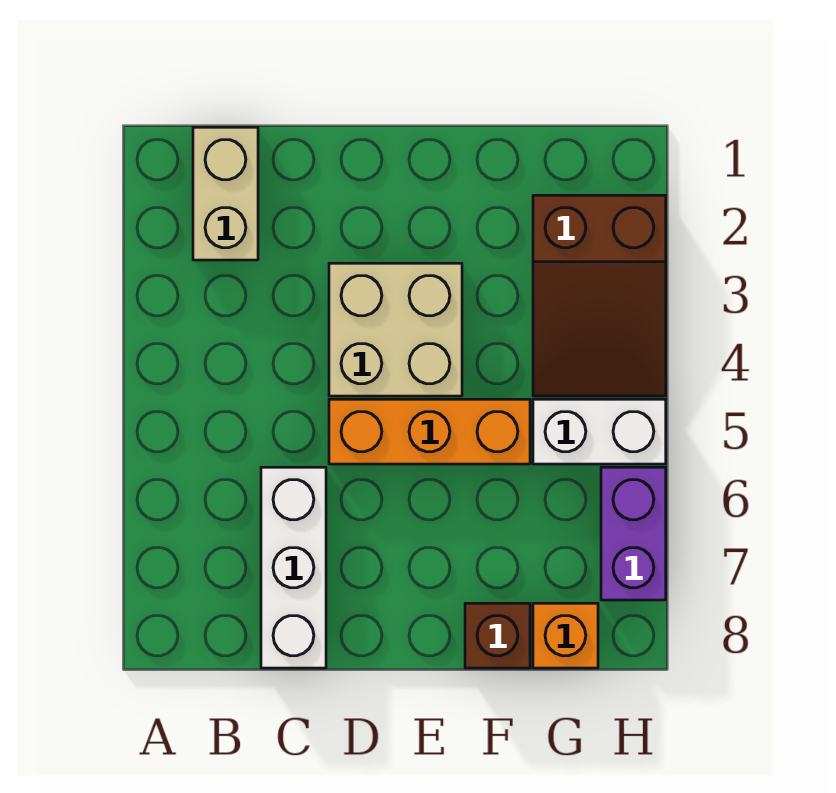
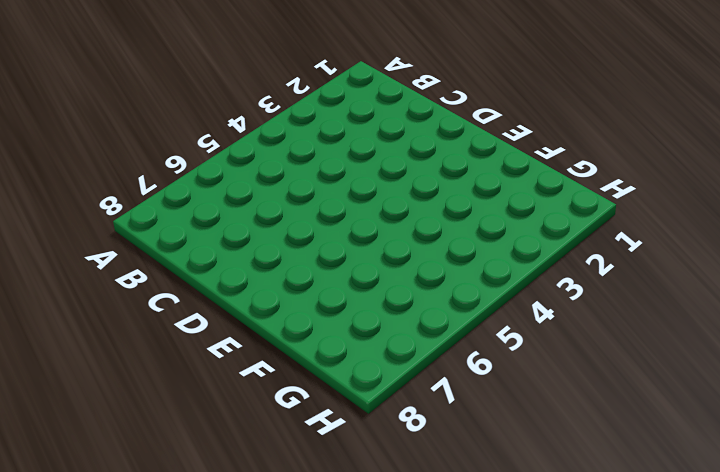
none -> tan 1x2 brick [193,127,258,260]
none -> white 1x3 brick [261,467,326,668]

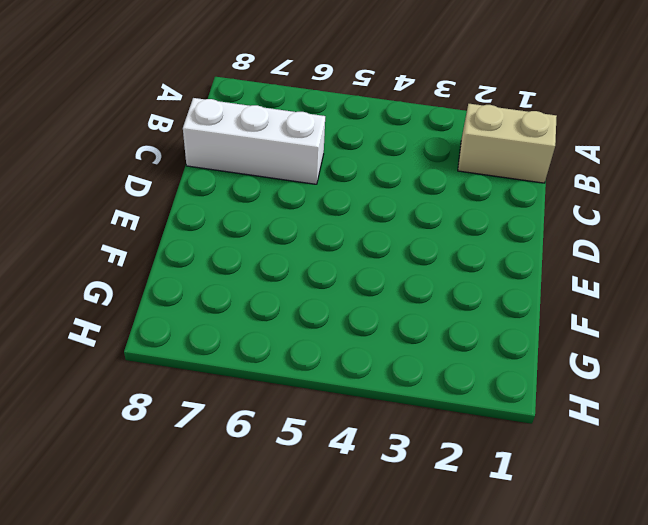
none -> tan 2x2 brick [329,263,462,396]
none -> orange 1x3 brick [329,399,530,464]

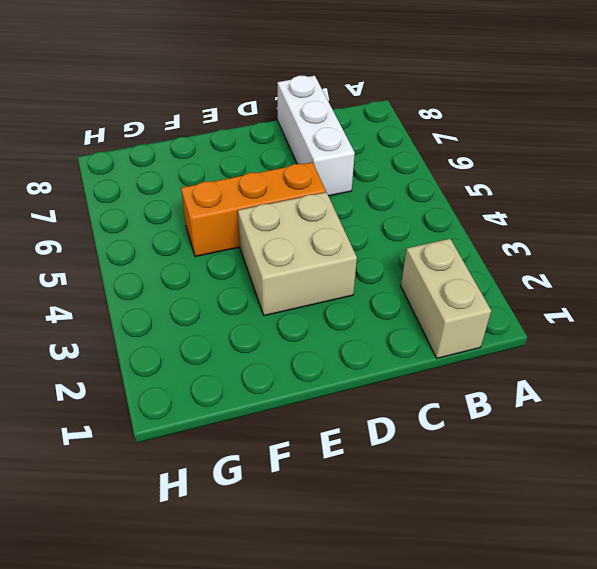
none -> brown 1x1 brick [465,603,530,668]
none -> brown 2x3 slope [533,195,666,396]

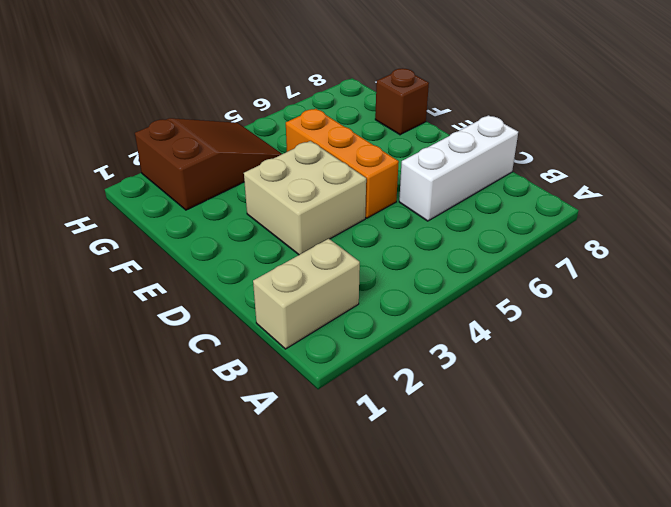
none -> white 1x2 brick [533,399,666,464]
none -> orange 1x1 brick [533,603,598,668]

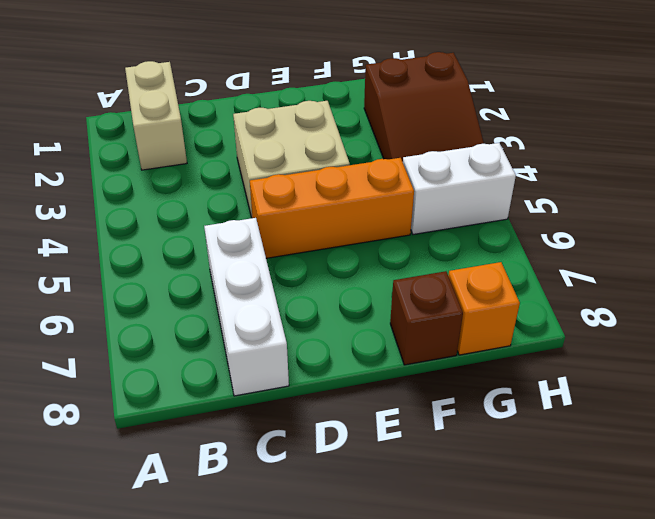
none -> purple 1x2 brick [601,467,666,600]

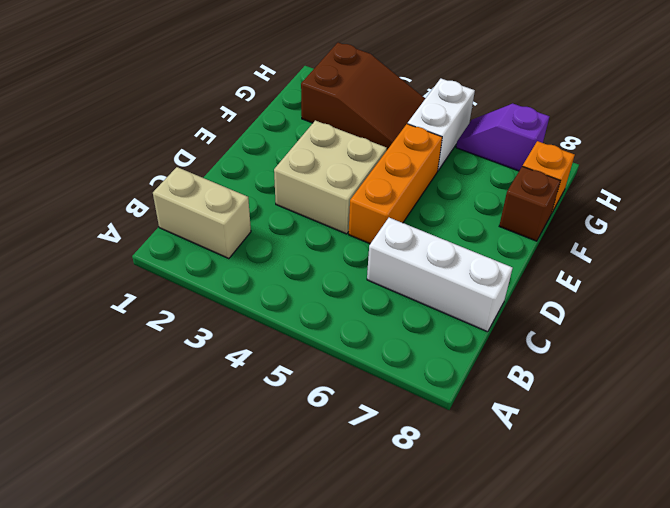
purple 1x2 slope [456,104,550,171] -> purple 1x2 brick [601,467,666,600]

